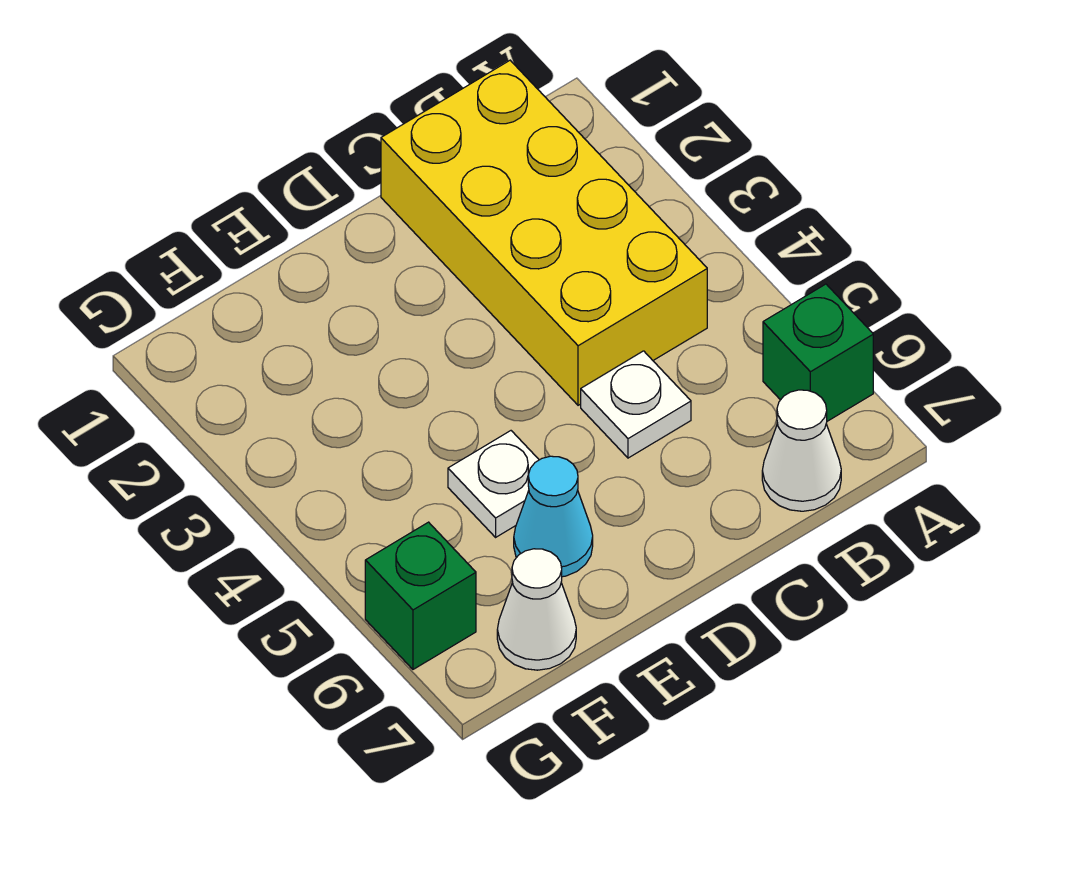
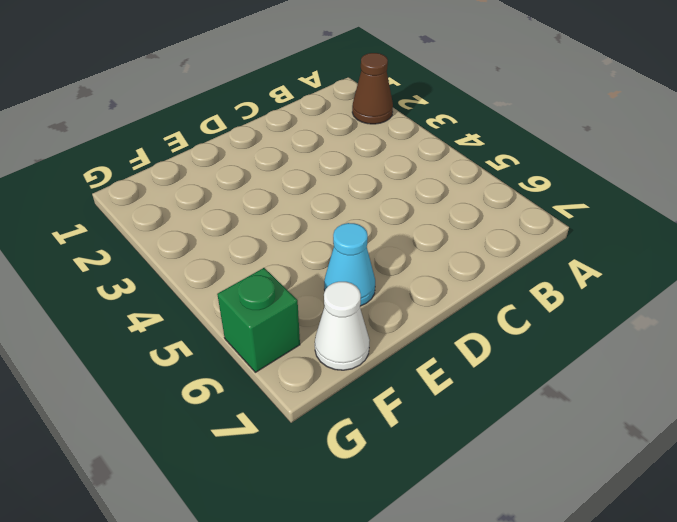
brown 1x1 cone [352,53,393,124] -> none
none -> green 1x1 brick [763,284,873,421]
none -> yellow 2x4 brick [381,60,707,405]

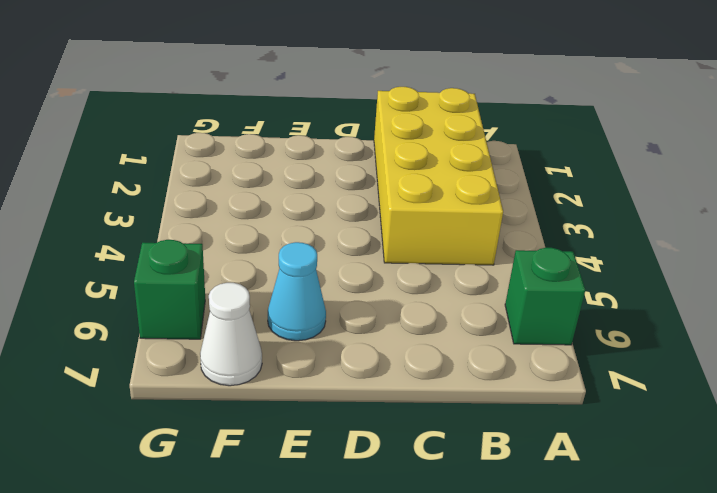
none -> white 1x1 cone [762,390,841,511]
none -> white 1x1 plate [581,351,691,458]

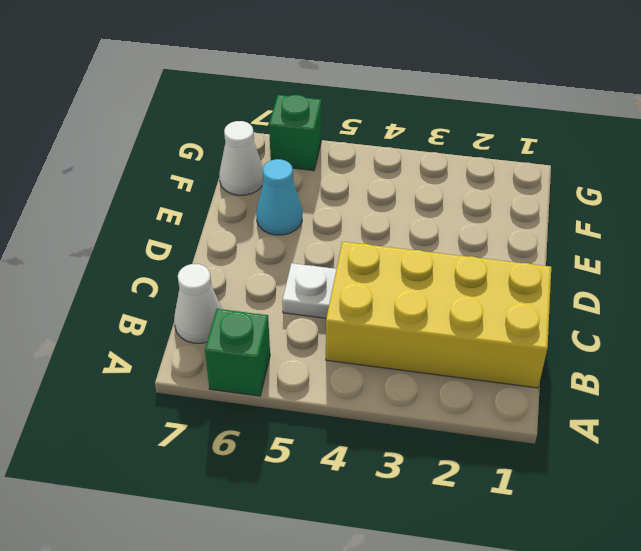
none -> white 1x1 plate [448,431,539,537]

